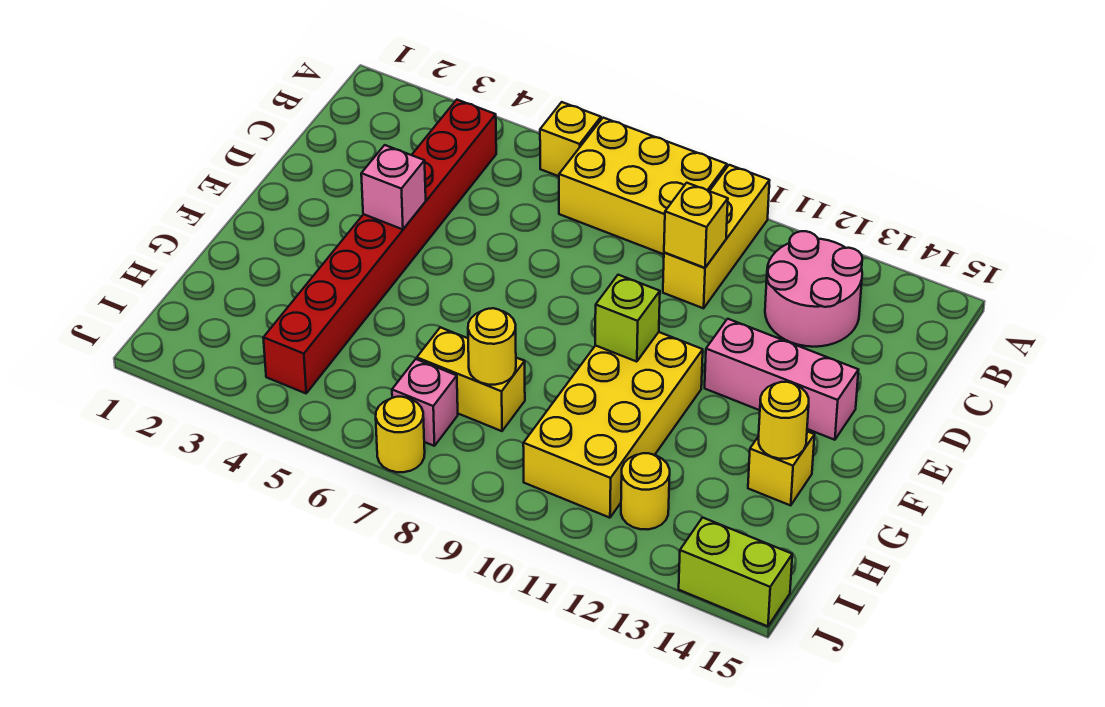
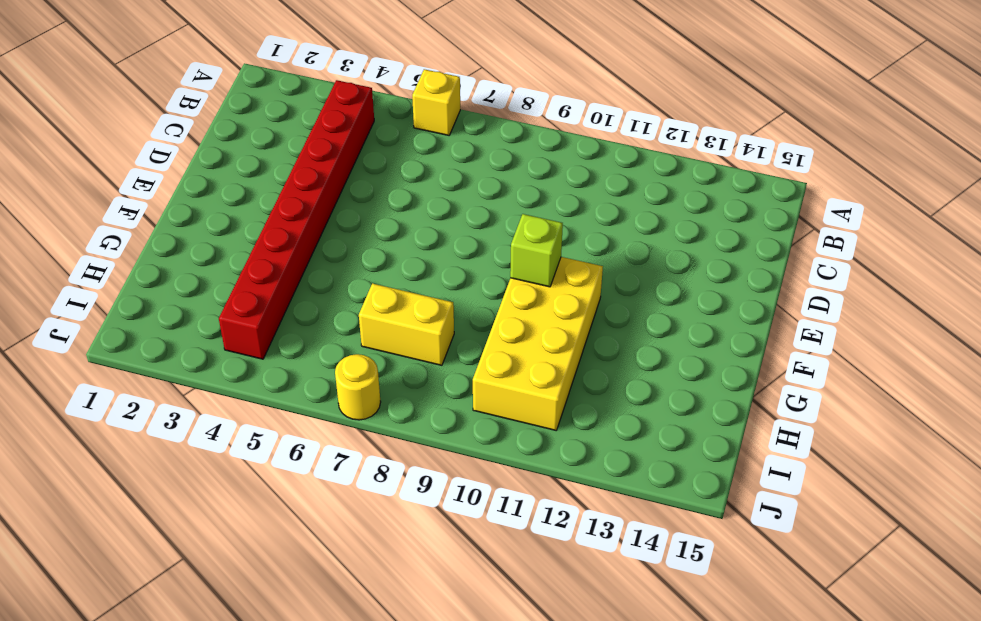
none -> yellow 2x3 brick [559,118,727,254]
none -> yellow 1x3 brick [663,165,770,308]
none -> pink 2x2 round brick [765,231,862,347]

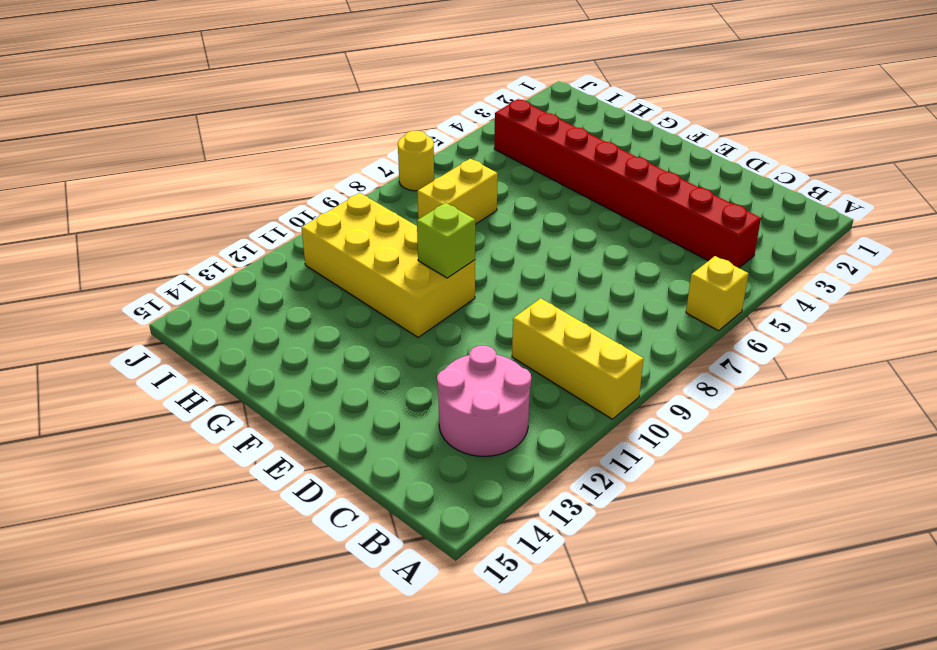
none -> yellow 2x3 brick [559,118,727,254]
none -> pink 1x3 brick [705,319,858,440]
none -> yellow 1x1 brick [748,431,814,505]

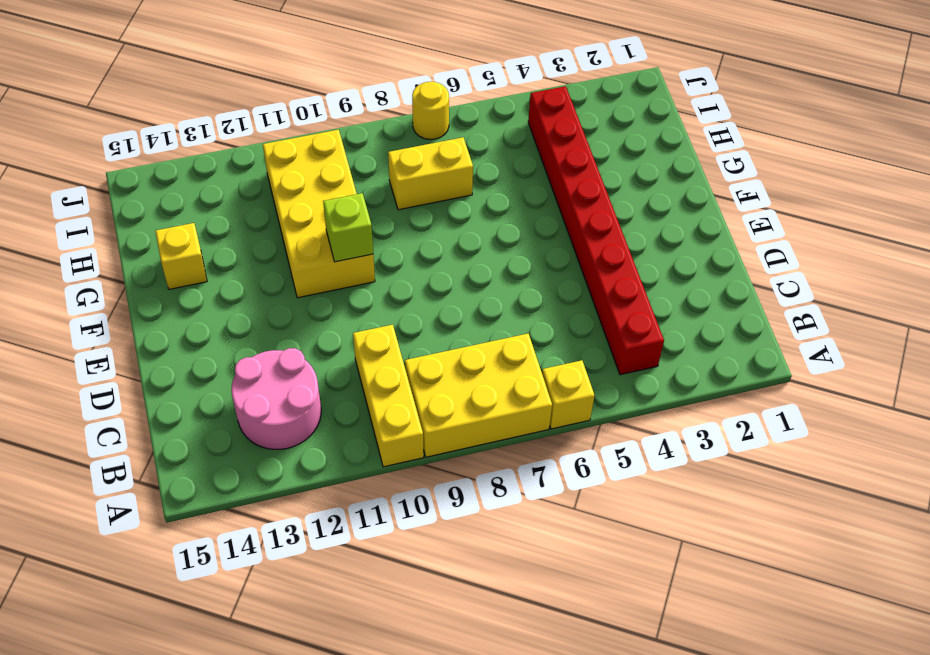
none -> pink 1x3 brick [705,319,858,440]
none -> pink 1x1 brick [392,359,458,446]
none -> yellow 1x1 round brick [621,453,670,529]

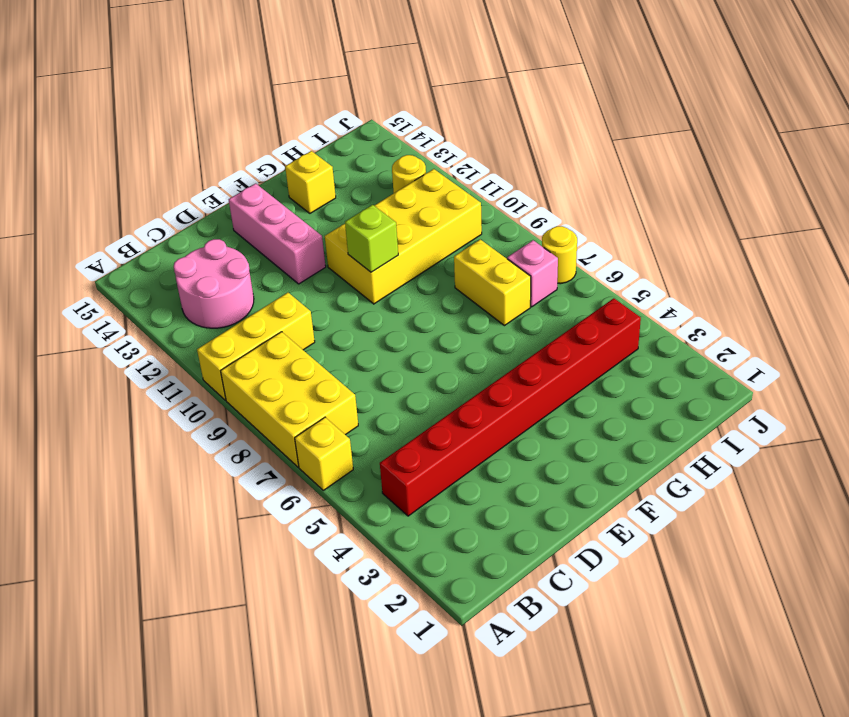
none -> lime 1x2 brick [679,517,792,626]
none -> yellow 1x1 brick [664,183,728,268]
none -> pink 1x1 brick [361,145,426,229]

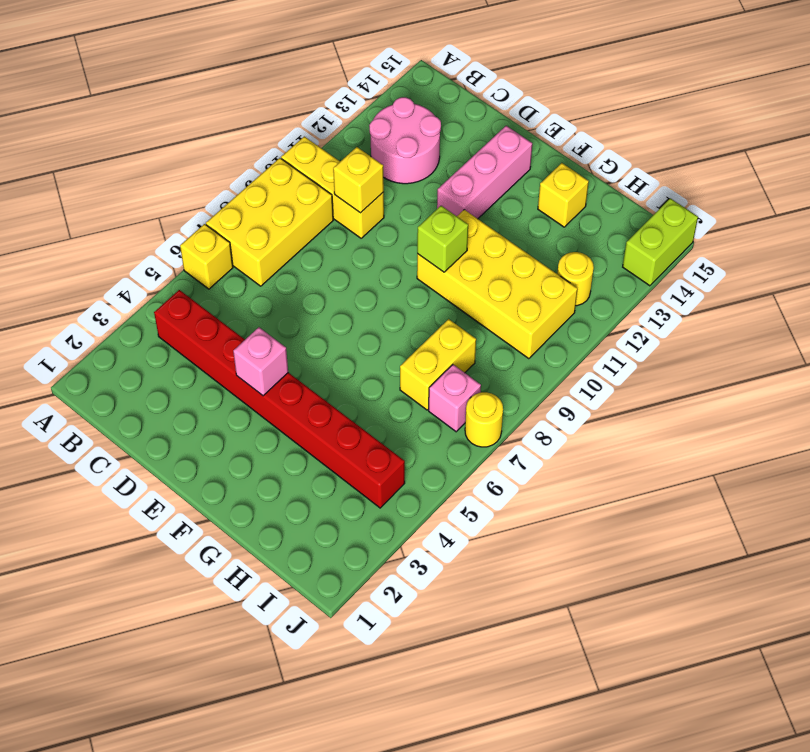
none -> yellow 1x1 round brick [758,382,809,459]
none -> yellow 1x1 round brick [468,308,516,385]

